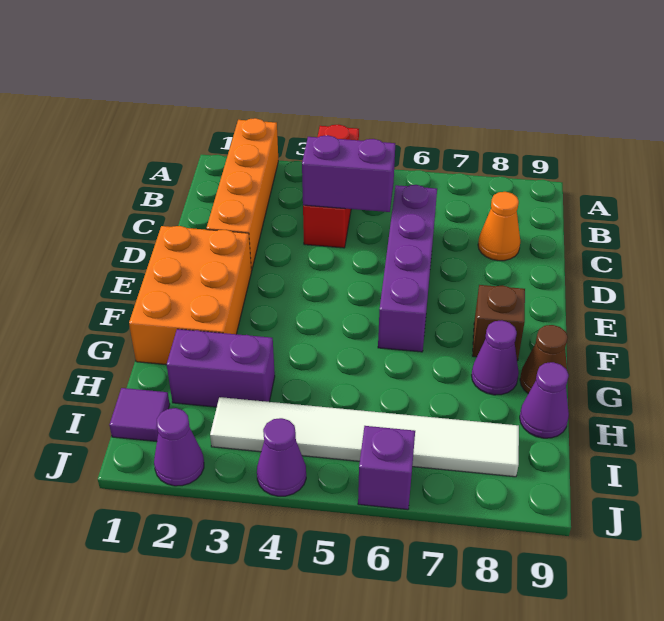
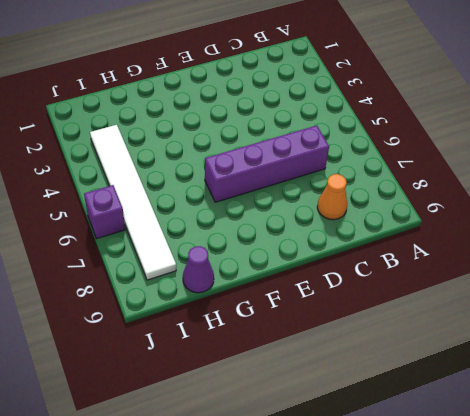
none -> orange 1x4 brick [206,118,278,271]
none -> red 1x3 brick [303,125,359,248]
none -> orange 2x3 brick [129,226,251,365]

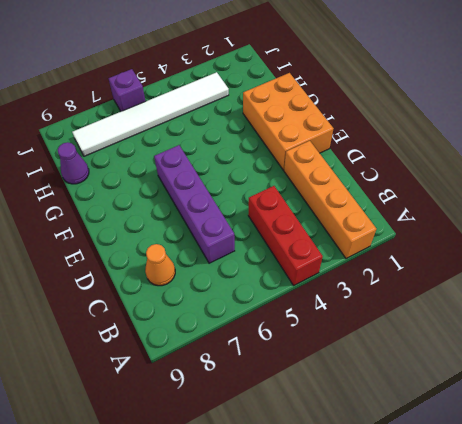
none -> brown 1x1 brick [472,285,525,361]
none -> purple 1x1 cone [472,320,519,395]
none -> brown 1x1 cone [520,325,568,394]

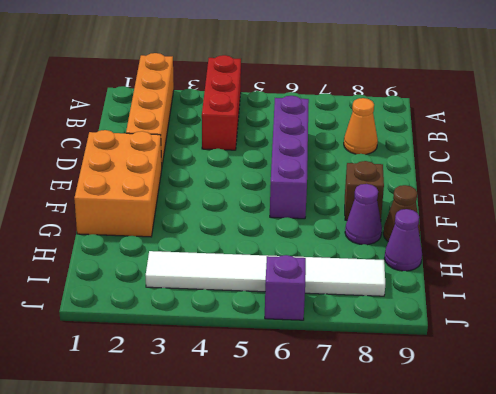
none -> purple 1x2 brick [167,329,275,407]
none -> purple 1x1 tile [109,388,170,441]
none -> purple 1x1 cone [154,408,204,486]

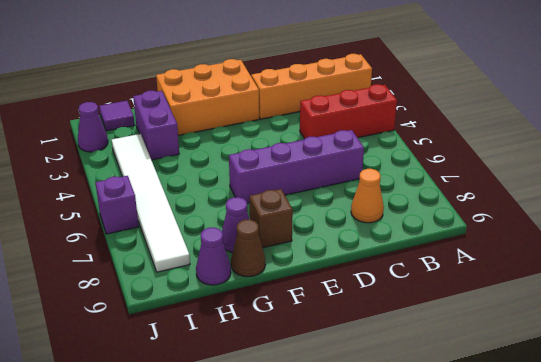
none -> purple 1x1 cone [257,418,306,496]
none -> purple 1x2 brick [302,135,395,212]

